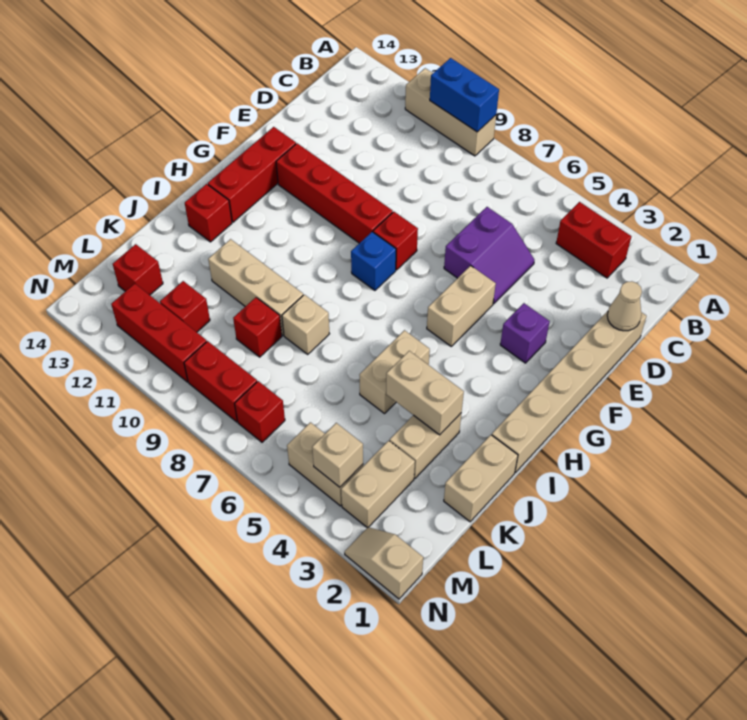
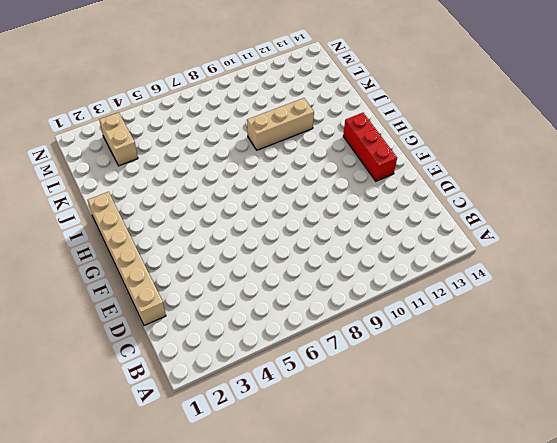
none -> tan 1x3 brick [405,68,496,156]
none -> red 1x2 brick [556,202,631,278]
none -> purple 2x2 slope [444,207,534,304]

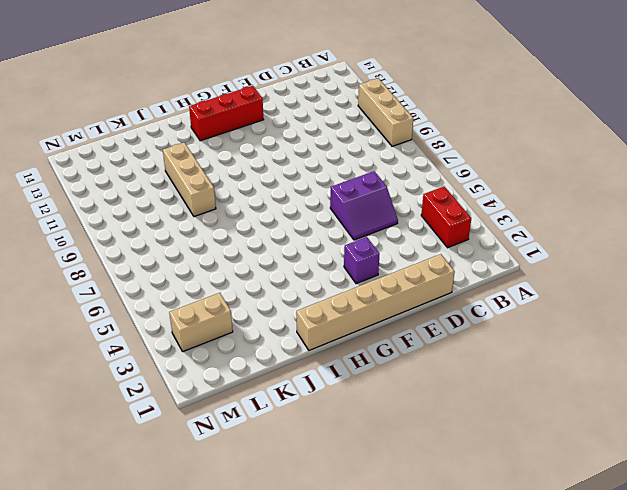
none -> tan 1x2 brick [427,266,496,346]
none -> red 1x1 brick [373,212,418,270]
none -> red 1x4 brick [276,143,393,243]

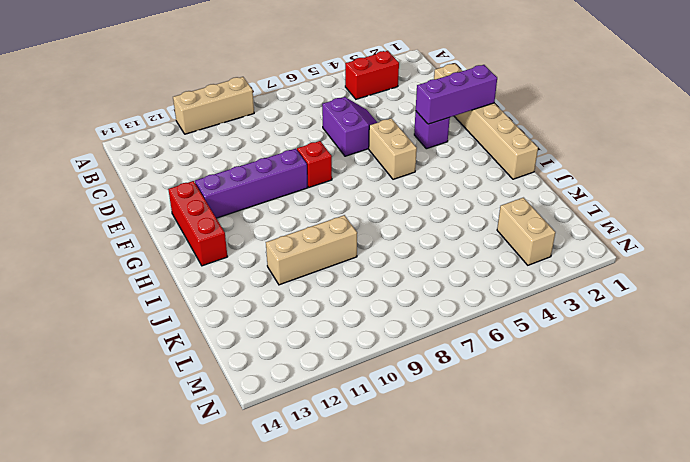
purple 1x3 brick [416,65,497,124] -> none
purple 1x4 brick [195,149,308,218] -> red 1x4 brick [276,143,393,243]
none -> blue 1x1 brick [351,232,396,290]
none -> tan 1x2 brick [359,330,430,414]
none -> red 1x1 brick [185,184,232,242]

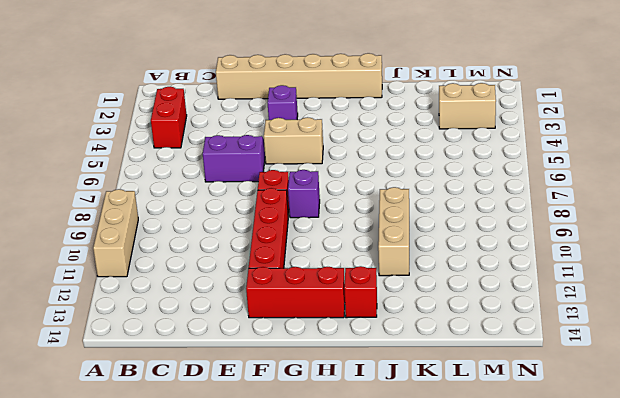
purple 1x1 brick [288,170,320,218] -> blue 1x1 brick [351,232,396,290]
none -> tan 1x2 brick [359,330,430,414]
none -> tan 1x2 brick [444,435,518,522]
none -> tan 1x2 brick [390,413,461,478]

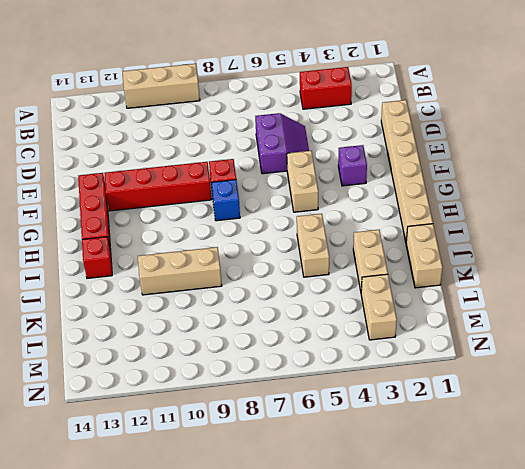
none -> tan 1x1 brick [282,295,329,354]
none -> red 1x1 brick [233,297,282,357]
none -> red 1x1 brick [160,281,210,332]

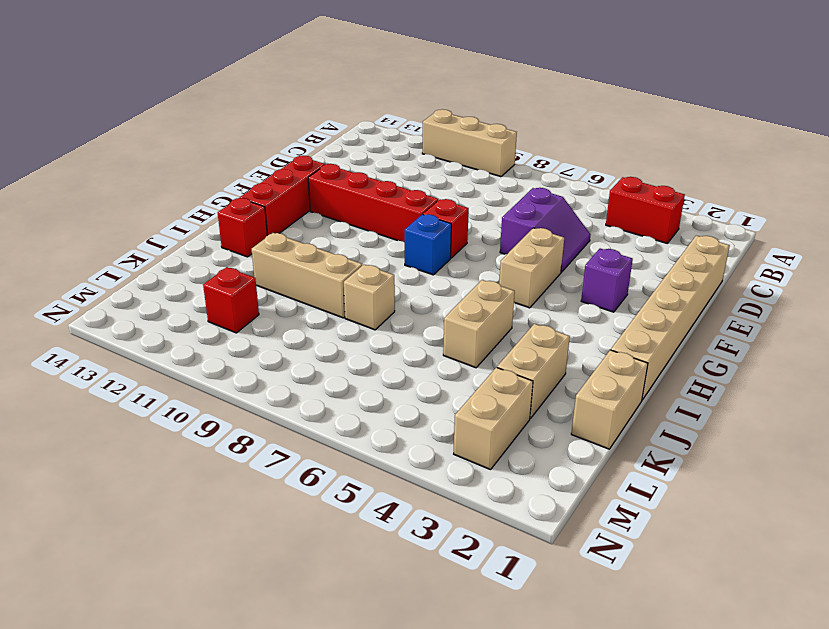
none -> red 1x1 brick [233,297,282,357]
none -> red 1x1 brick [113,244,163,295]
none -> tan 1x2 brick [287,422,363,506]

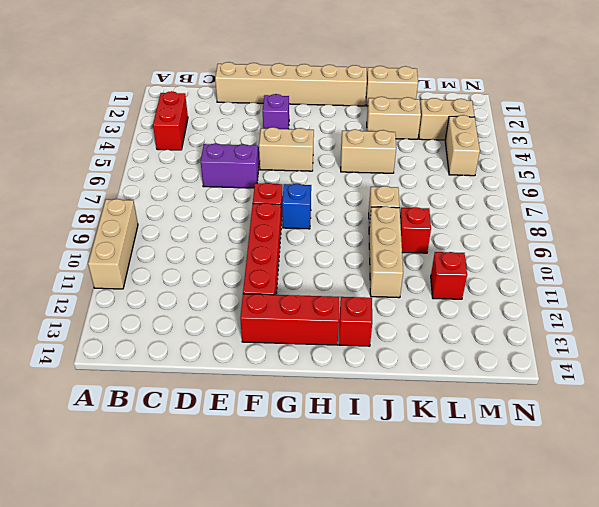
none -> red 1x1 brick [113,244,163,295]
none -> red 1x1 brick [235,381,285,442]
none -> red 1x2 brick [184,341,257,422]

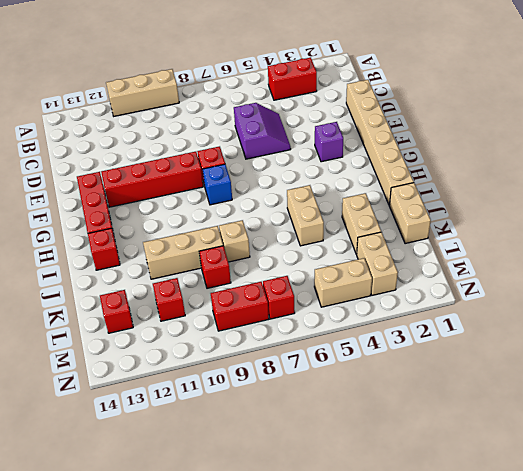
none -> tan 1x2 brick [427,266,496,346]
none -> red 1x3 brick [111,284,207,382]
none -> tan 1x2 slope [345,527,423,599]

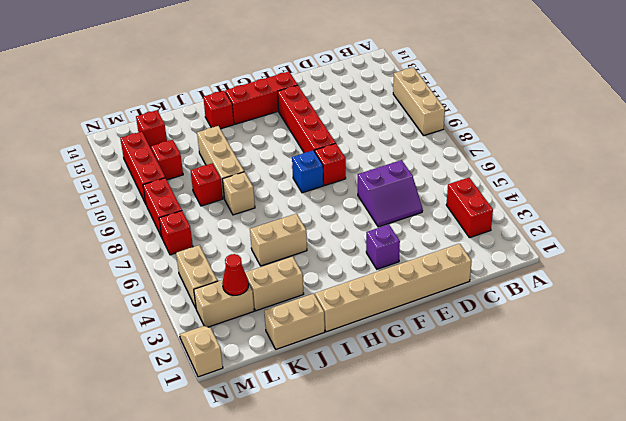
red 1x1 cone [222,254,249,295] -> none
none -> tan 1x2 brick [427,266,496,346]
none -> blue 1x2 brick [430,58,499,132]
none -> tan 1x1 cone [607,281,642,331]

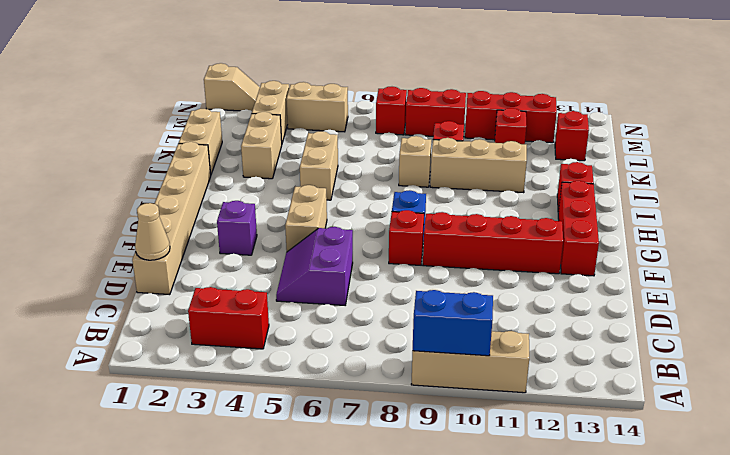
none -> tan 1x2 brick [386,351,464,435]
none -> tan 1x1 brick [312,423,363,487]

